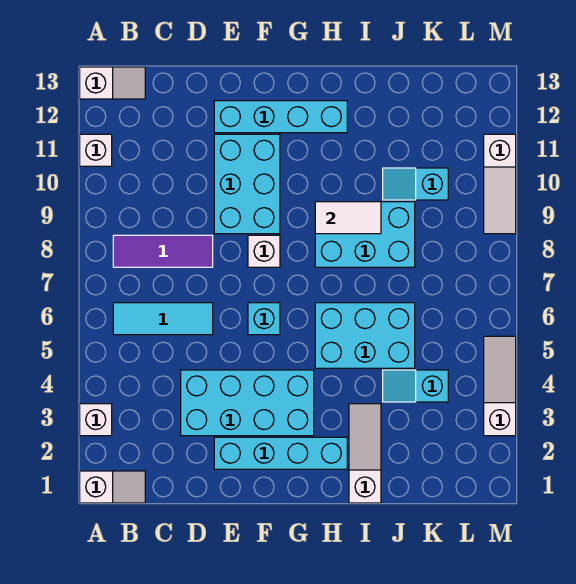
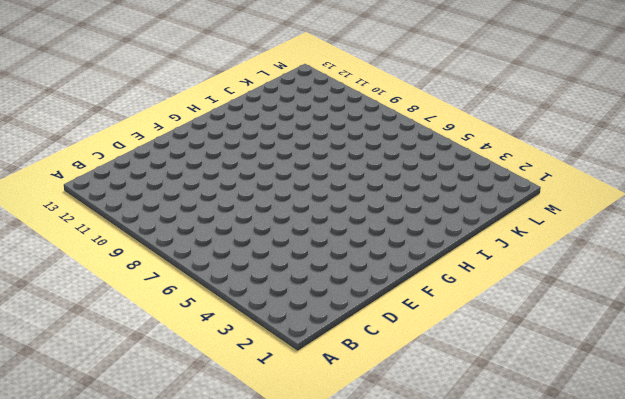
none -> white 1x2 slope [80,471,145,503]
none -> white 1x1 brick [80,404,112,436]
none -> white 1x1 brick [80,134,112,166]

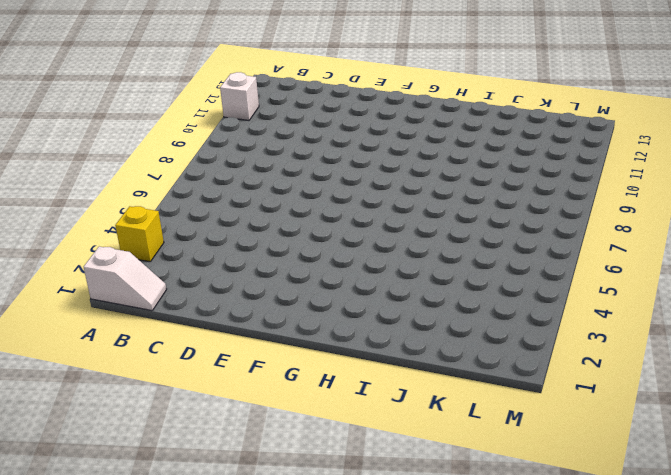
yellow 1x1 brick [115,206,164,262] -> white 1x1 brick [80,404,112,436]
none -> white 1x2 slope [80,67,145,99]
none -> cyan 1x3 tile [113,303,213,335]
none -> purple 1x3 tile [113,235,213,267]

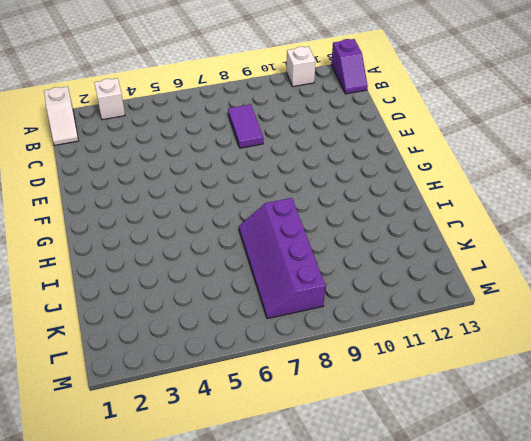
purple 1x2 slope [331,39,368,94] -> white 1x2 slope [80,67,145,99]
purple 1x2 tile [228,104,263,148] -> purple 1x3 tile [113,235,213,267]
purple 2x4 slope [239,198,325,319] -> cyan 2x3 brick [315,202,415,267]
none -> cyan 1x3 tile [113,303,213,335]
none -> cyan 2x4 brick [181,370,314,436]
none -> cyan 1x4 brick [214,437,347,469]

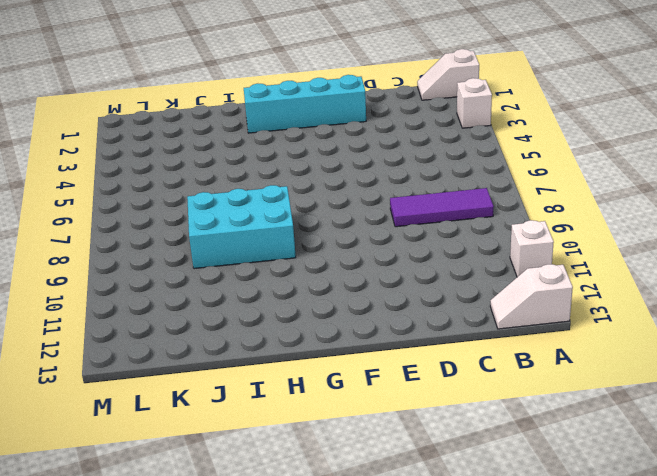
none -> cyan 1x3 tile [113,303,213,335]
none -> cyan 2x4 brick [181,370,314,436]
none -> cyan 2x3 brick [214,134,280,234]

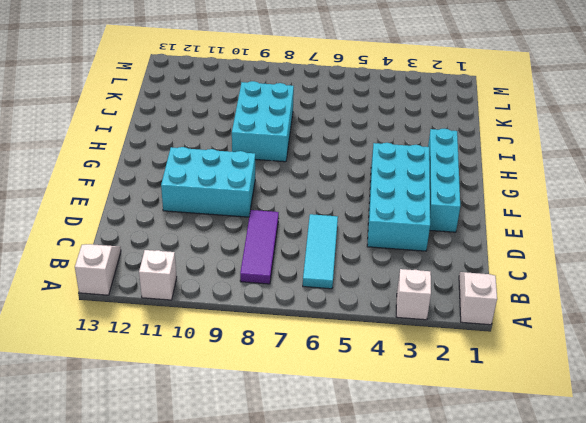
none -> cyan 1x4 brick [214,101,347,133]
none -> cyan 1x1 brick [248,303,280,335]
none -> white 1x1 brick [248,235,280,267]

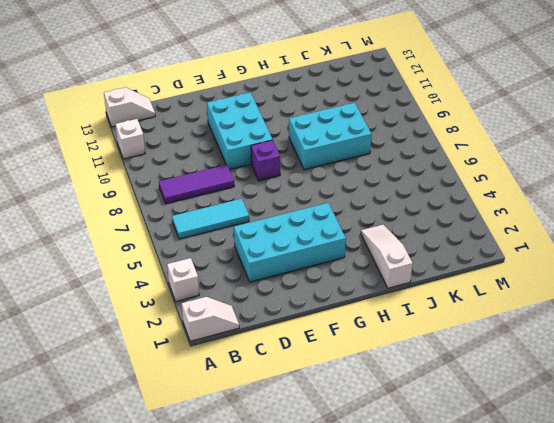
purple 1x1 brick [251,140,280,181] -> white 1x1 brick [248,235,280,267]
none -> cyan 1x4 brick [214,437,347,469]
none -> cyan 1x4 brick [214,101,347,133]
none -> cyan 1x1 brick [248,303,280,335]

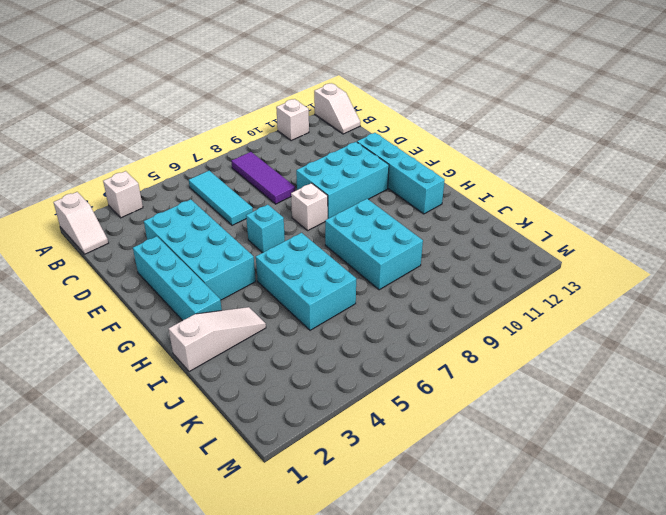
none -> cyan 1x2 slope [383,370,448,402]
none -> cyan 1x2 slope [383,168,448,200]
none -> white 1x3 slope [484,336,516,436]

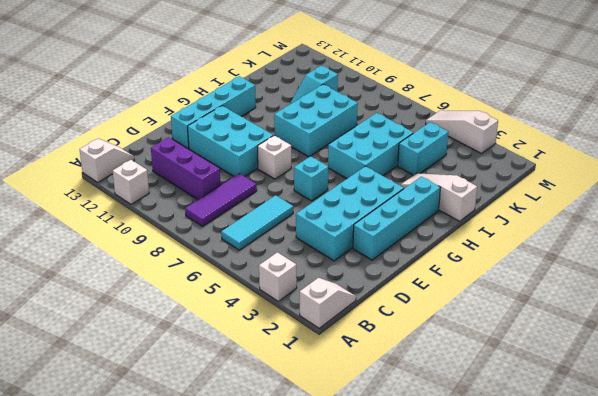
purple 1x3 brick [151,137,221,200] -> none
cyan 1x2 brick [398,122,448,175] -> cyan 1x2 slope [383,370,448,402]
none -> white 1x3 slope [484,134,516,234]
none -> white 1x2 tile [315,202,381,234]

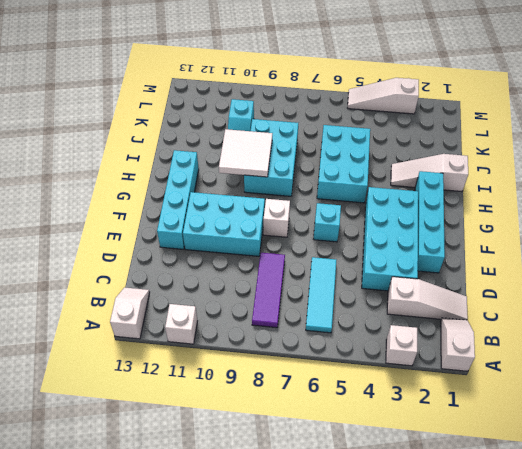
white 1x3 slope [387,277,468,320] -> white 1x3 slope moved to [484,134,516,234]
white 2x2 tile [219,129,272,177] -> white 1x2 tile [315,202,381,234]
none -> cyan 1x2 slope [383,370,448,402]

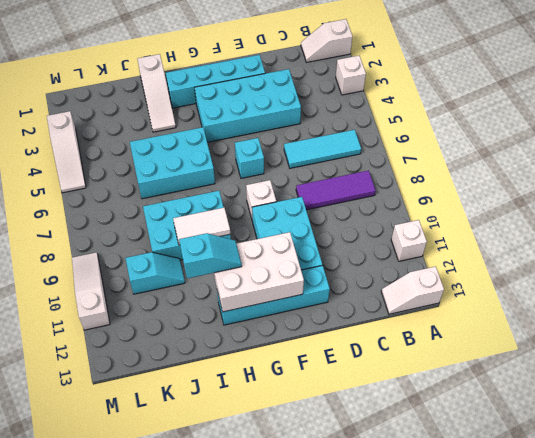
white 2x3 brick [213,232,304,312] -> none
cyan 1x2 slope [179,233,242,278] -> cyan 1x2 slope moved to [383,370,448,402]

